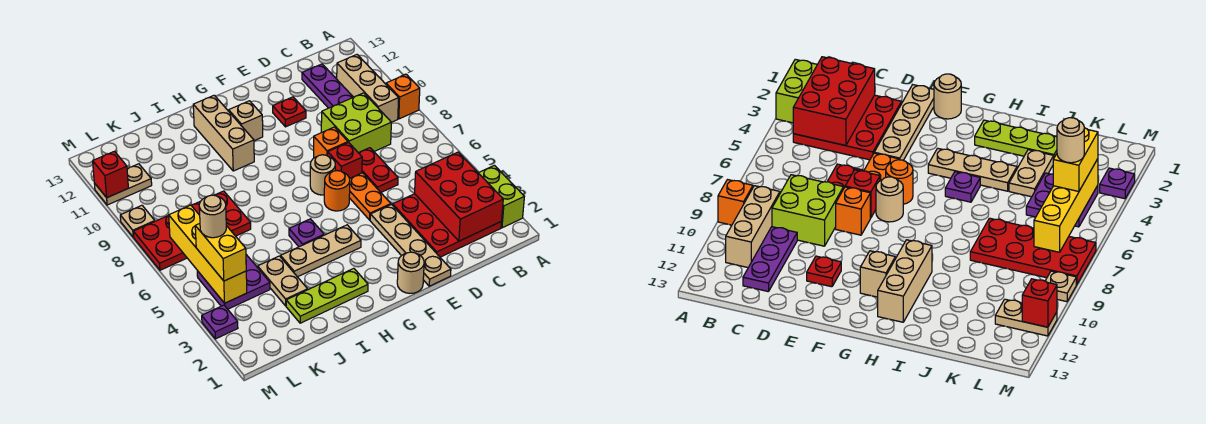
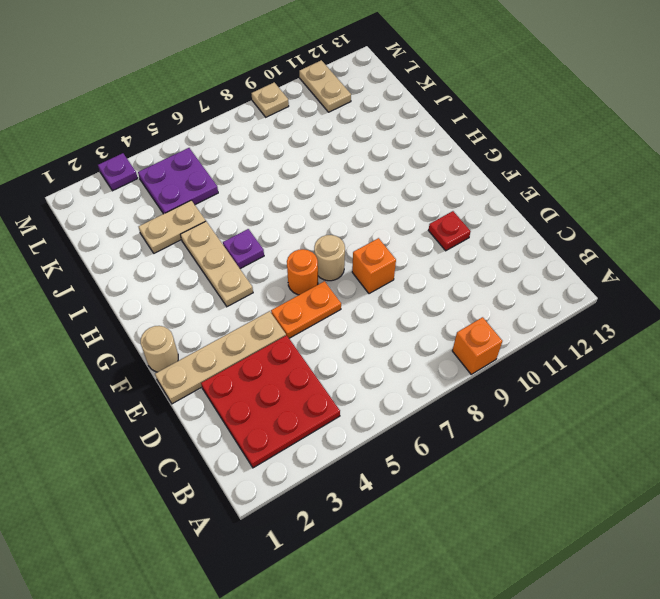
none -> lime 1x2 brick [479,165,524,228]
none -> tan 1x3 brick [337,55,399,122]
none -> lime 2x2 brick [321,93,391,153]
none -> purple 1x3 plate [302,64,353,108]

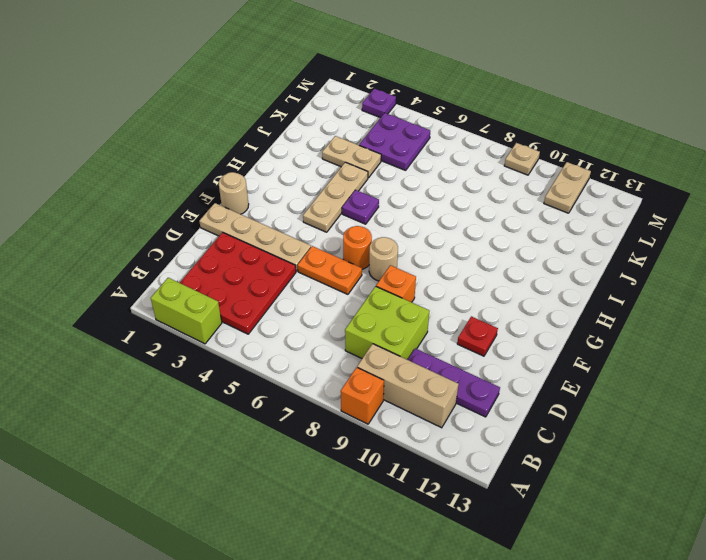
none -> red 1x2 plate [359,148,398,192]
none -> red 1x1 brick [328,142,362,179]
none -> tan 1x1 brick [229,101,263,141]
none -> lime 1x3 plate [286,268,368,323]

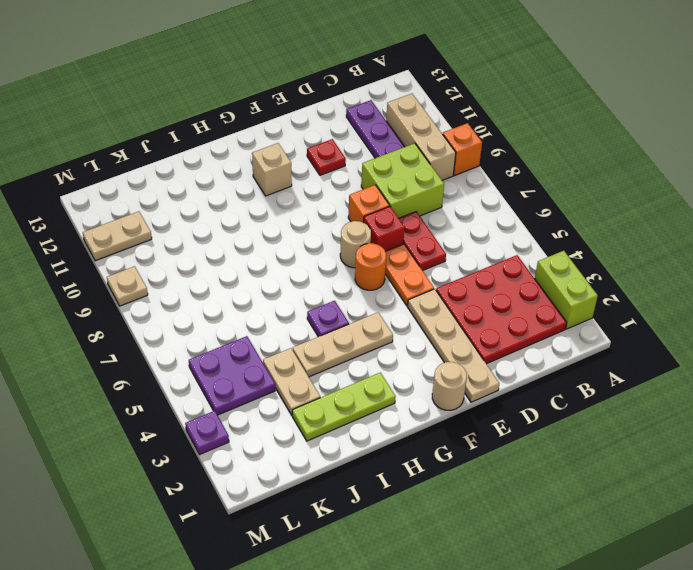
none -> tan 1x3 brick [193,95,254,171]
none -> red 2x4 plate [133,191,251,270]
none -> red 2x3 brick [415,152,503,241]
none -> yellow 1x4 brick [168,205,247,303]

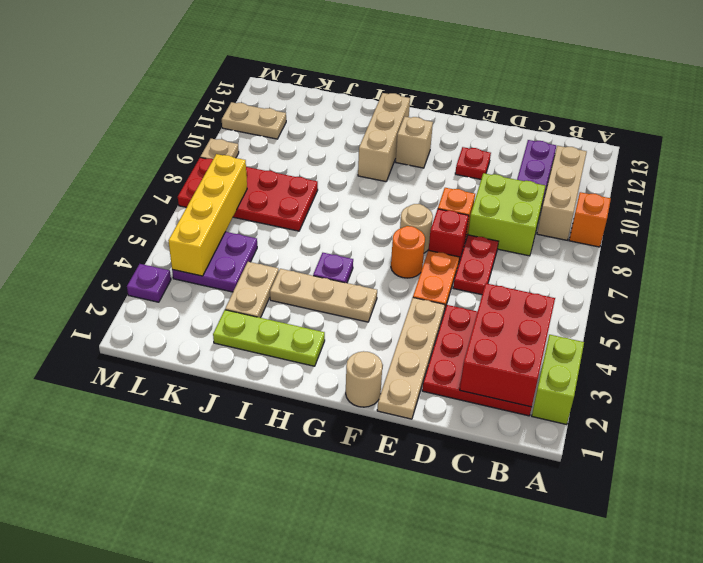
none -> red 1x1 brick [93,151,128,198]
none -> yellow 1x2 brick [195,224,246,281]
none -> tan 1x1 round brick [199,195,226,238]

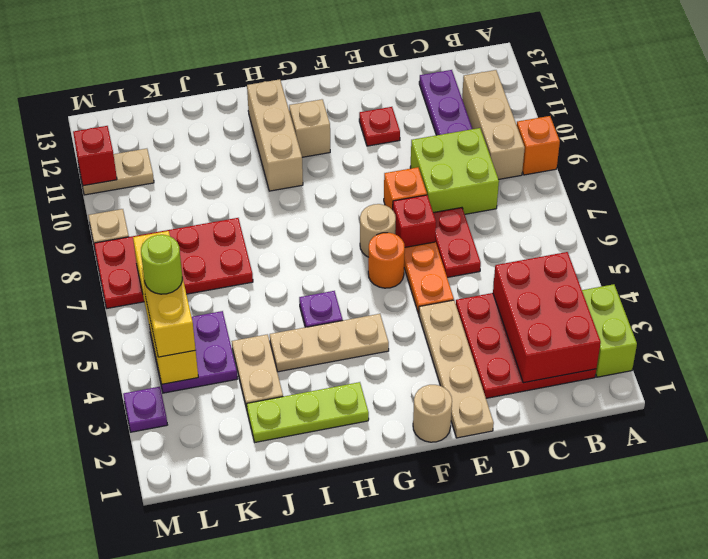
lime 1x1 round brick [141,235,182,294] -> tan 1x1 round brick [199,195,226,238]

